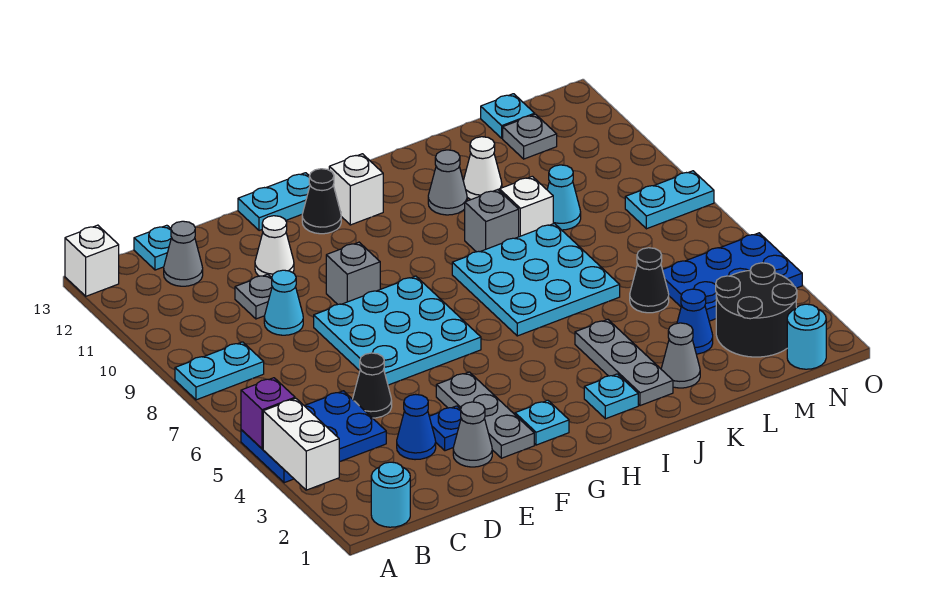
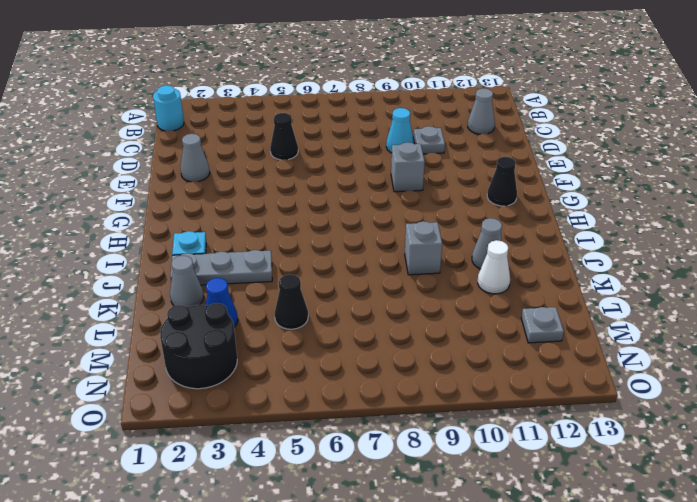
none -> blue 2x3 plate [241,391,386,483]
none -> cyan 1x2 plate [175,342,264,400]
none -> white 1x1 brick [65,225,119,296]
none -> cyan 1x1 plate [134,225,172,270]

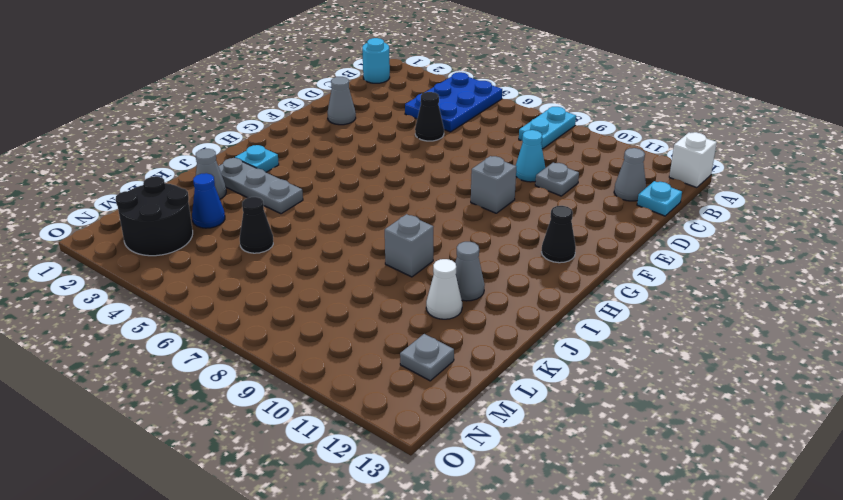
none -> blue 1x1 cone [397,394,436,460]
none -> blue 1x1 plate [429,406,461,451]
none -> cyan 3x3 plate [314,276,481,385]
none -> white 1x1 cone [255,216,294,277]

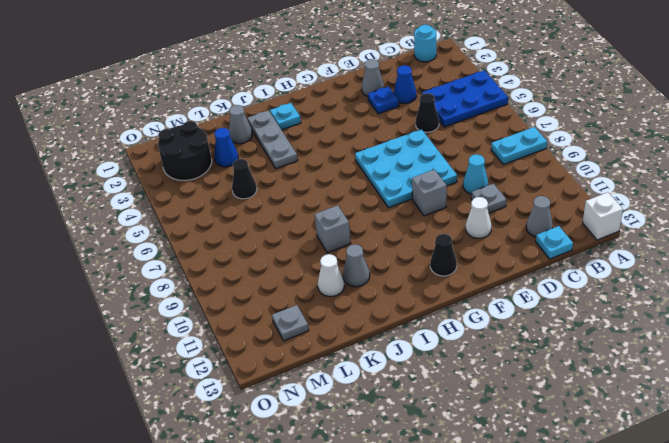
none -> grey 1x3 plate [436,372,534,458]
none -> cyan 1x2 plate [238,173,310,231]
none -> cyan 1x1 plate [515,400,569,445]
none -> white 1x1 brick [329,154,383,225]

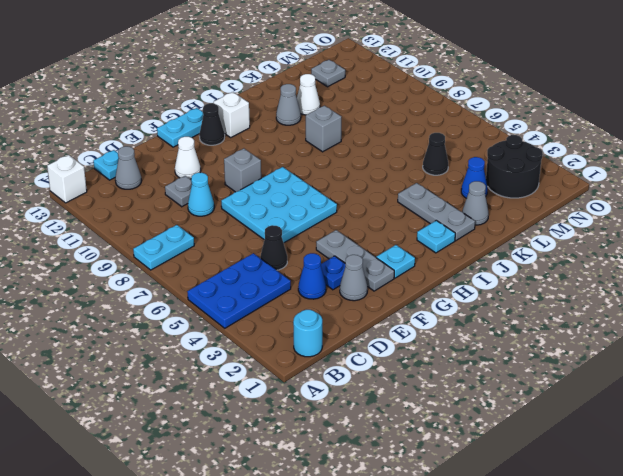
none -> cyan 3x3 plate [452,223,620,336]
none -> white 1x1 brick [499,176,553,237]
none -> cyan 1x1 cone [547,165,581,230]
none -> blue 2x3 plate [663,233,802,321]

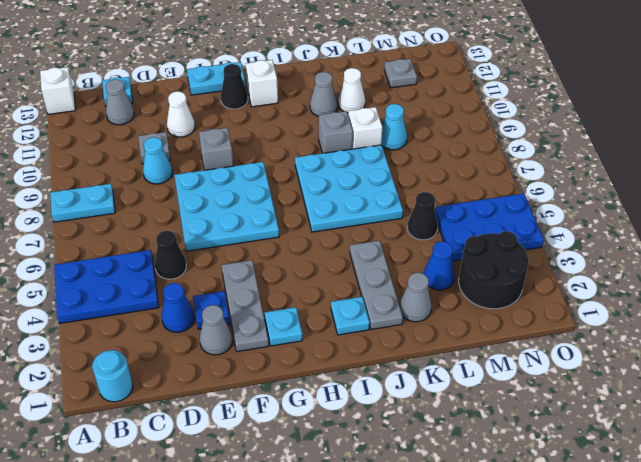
none -> cyan 1x1 plate [481,94,535,138]
none -> cyan 1x1 round brick [787,304,826,369]
none -> cyan 1x2 plate [625,171,714,229]
none -> white 1x2 brick [263,399,339,490]

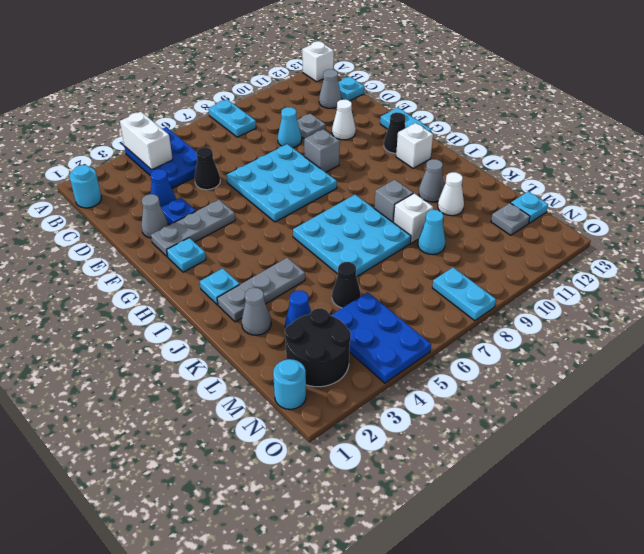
white 1x2 brick [120,112,173,170] -> white 1x2 brick turned to [263,399,339,490]
none -> purple 1x1 brick [241,378,295,449]

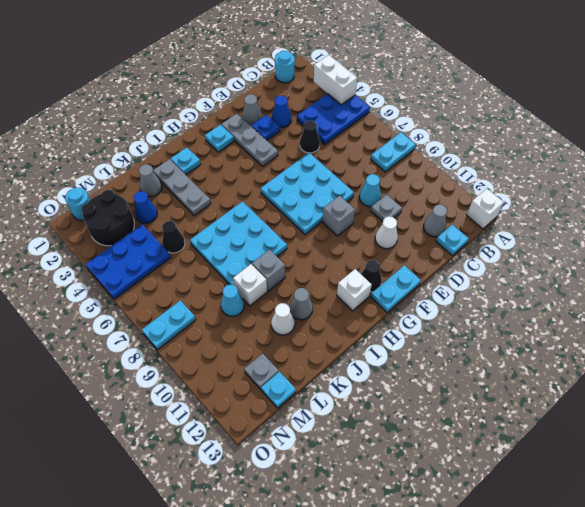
none -> purple 1x1 brick [241,378,295,449]

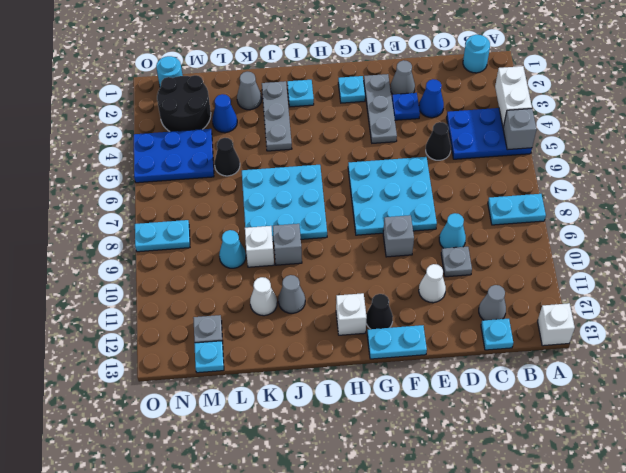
grey 1x1 brick [503,109,536,150] -> purple 1x1 brick [241,378,295,449]

